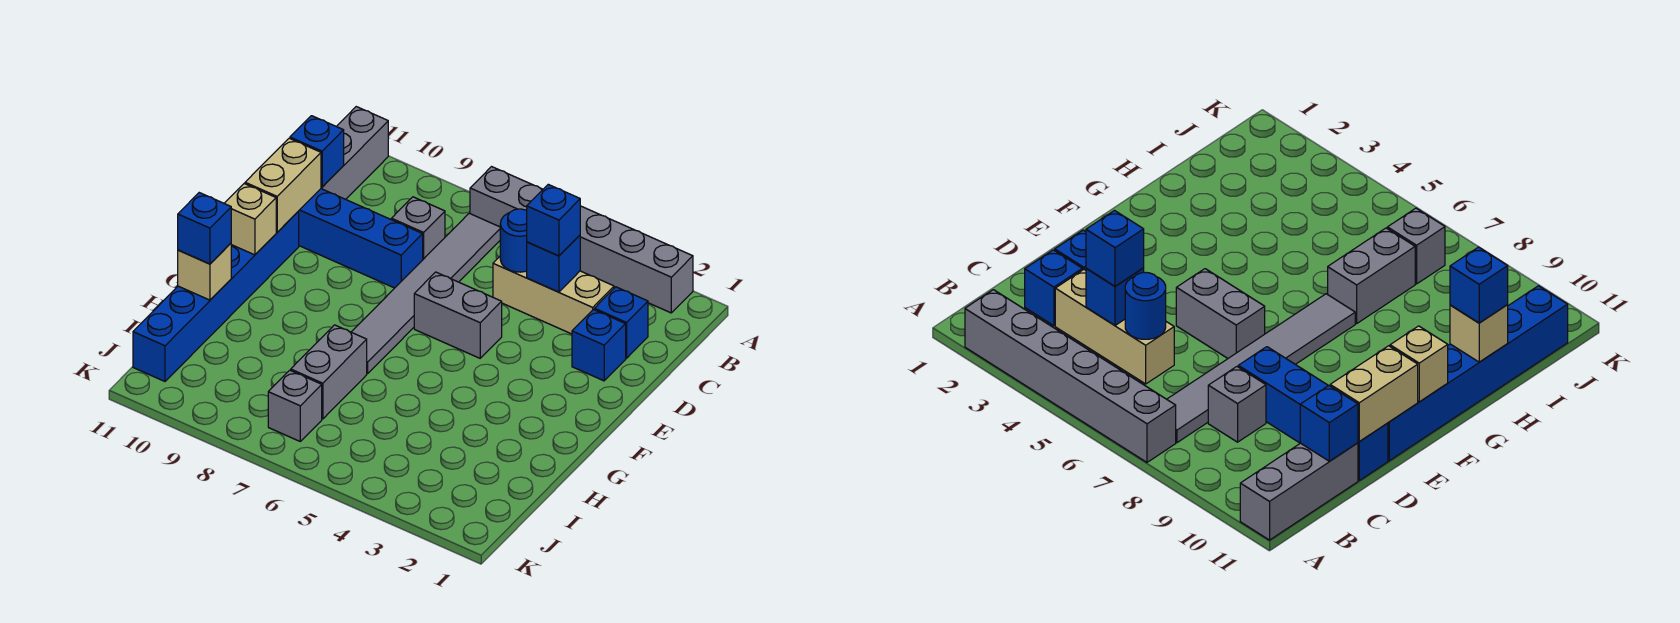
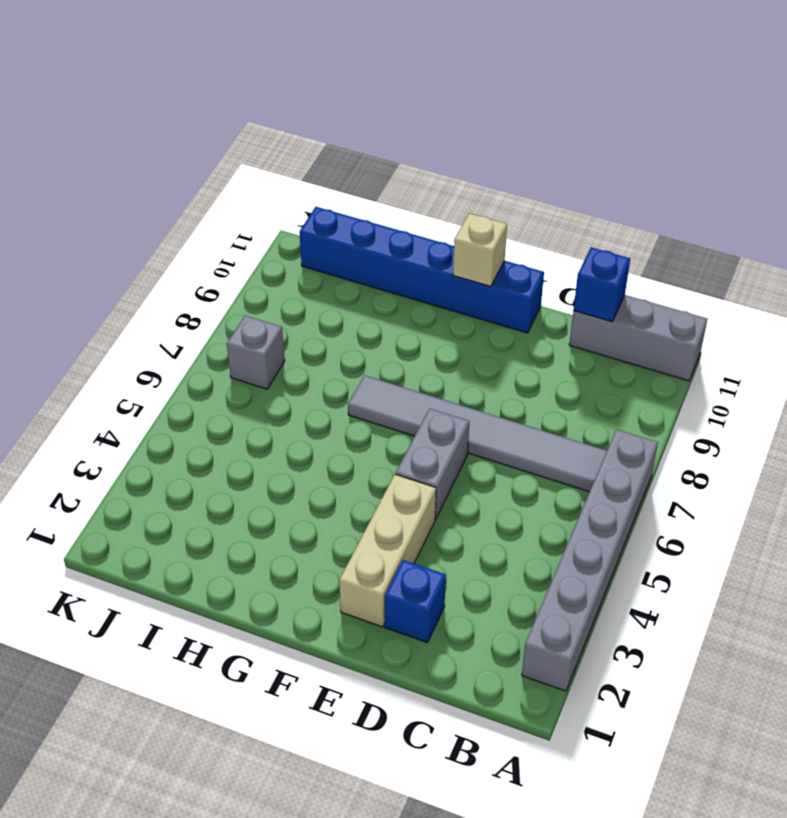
tan 1x3 brick [339,474,436,627] -> tan 1x3 brick moved to [493,257,614,334]
none -> blue 1x1 brick [594,287,648,358]
none -> grey 1x1 brick [391,197,445,259]
none -> blue 1x4 brick [299,189,423,288]

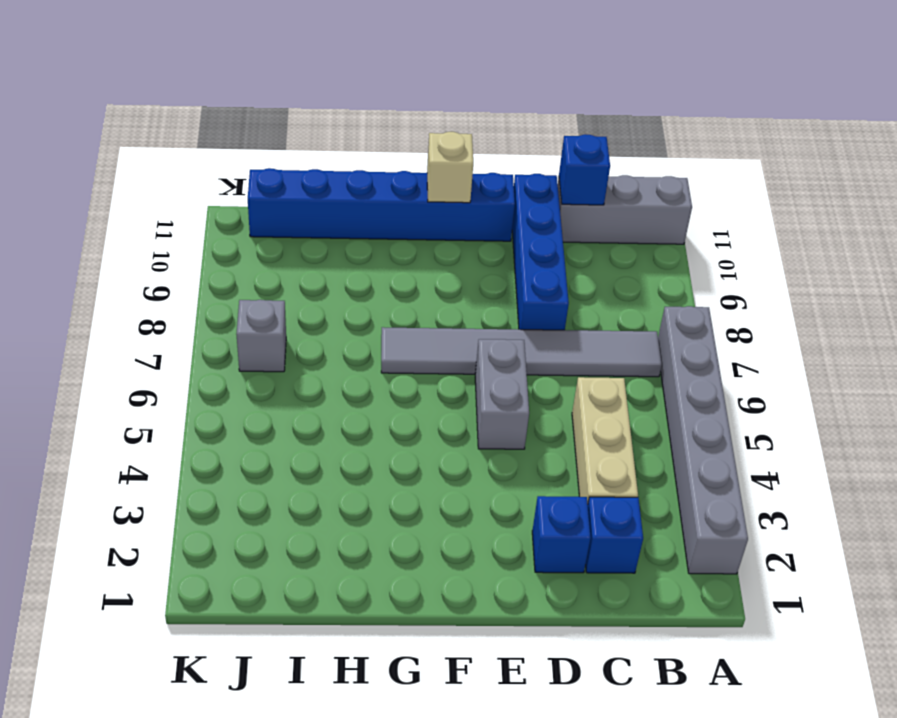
none -> grey 1x1 brick [391,197,445,259]
none -> grey 1x2 brick [291,325,367,419]
none -> blue 1x1 brick [527,235,580,292]

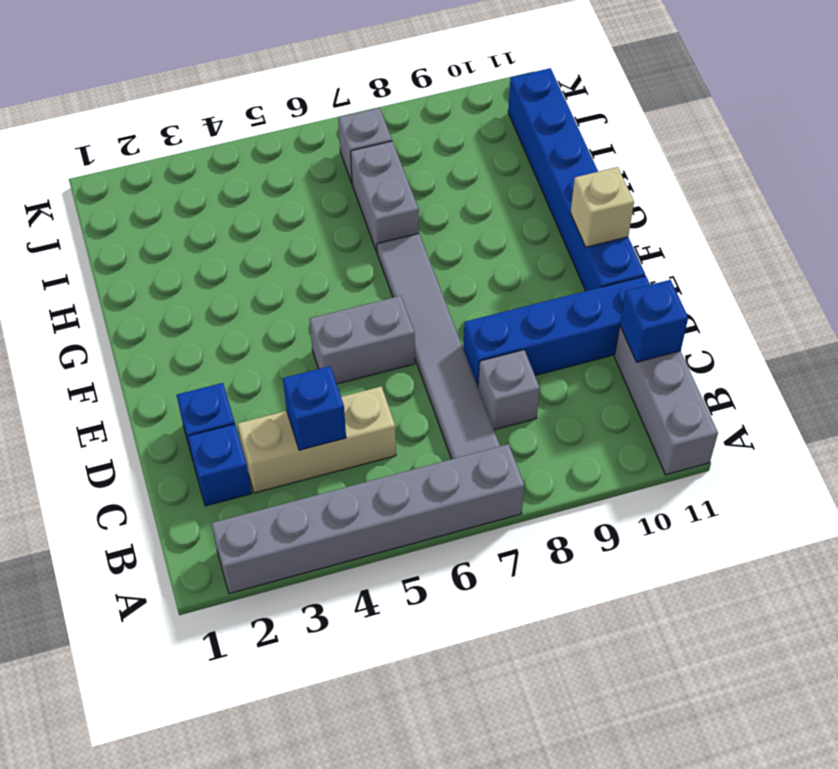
none -> blue 1x1 round brick [500,209,527,272]
none -> tan 1x2 brick [245,138,321,232]
none -> tan 1x1 brick [178,243,231,300]

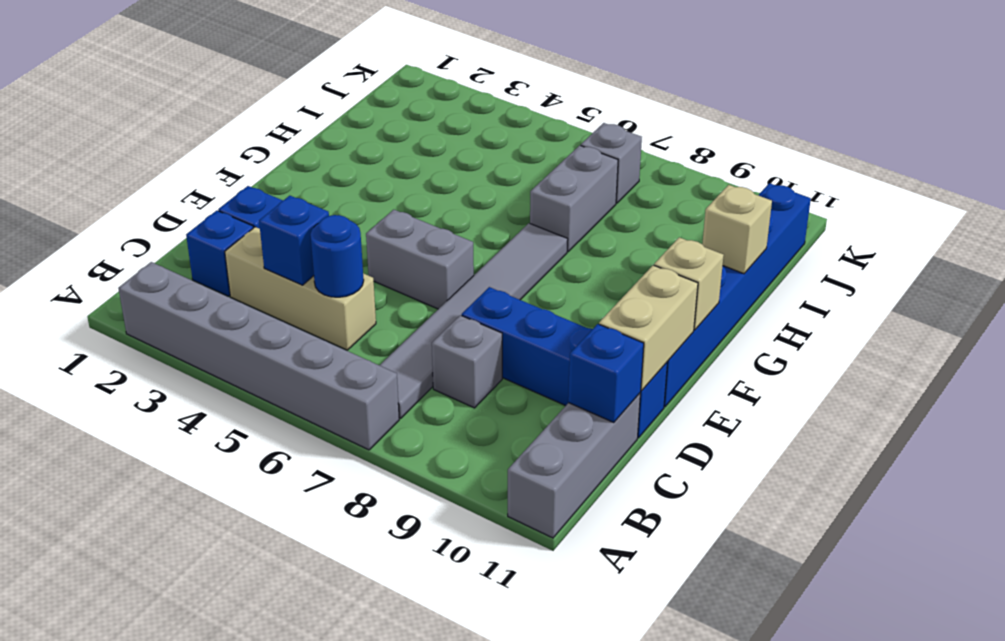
none -> blue 1x1 brick [527,184,580,256]
none -> blue 1x1 brick [178,193,231,264]

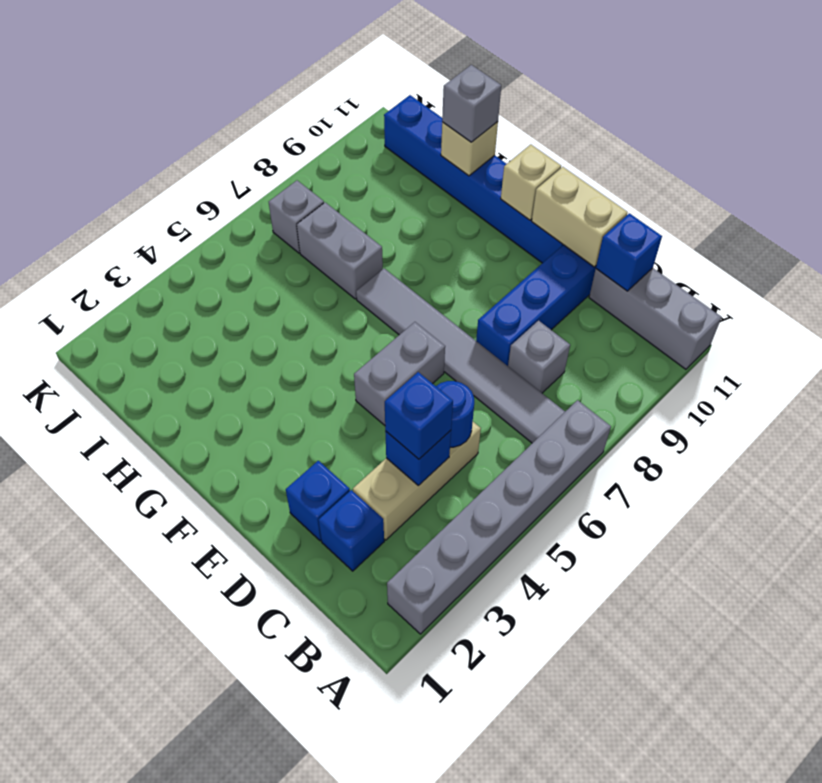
grey 1x1 brick [442,65,501,142] -> blue 1x1 brick [178,193,231,264]

